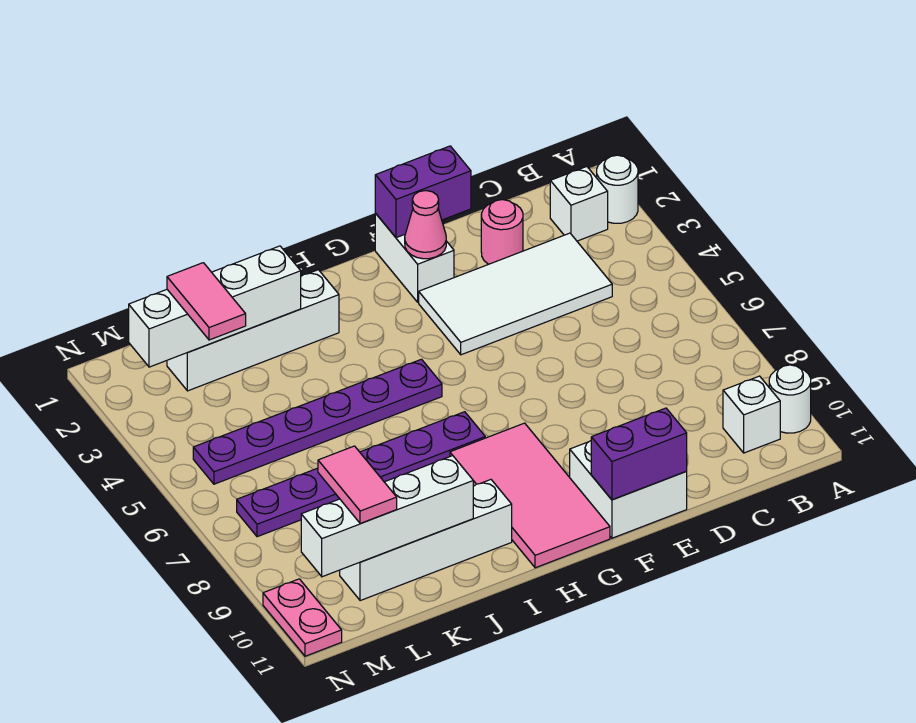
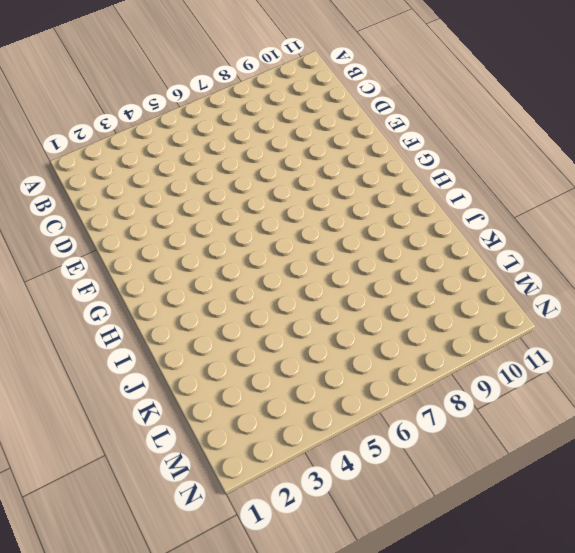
none -> white 1x1 round brick [597,155,638,223]
none -> white 1x1 round brick [769,365,811,433]
none -> white 1x1 brick [550,167,608,241]

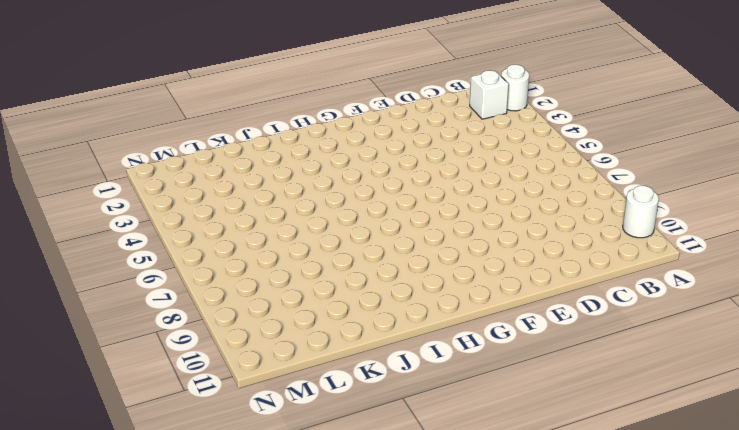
none -> white 1x1 brick [723,376,780,453]
none -> white 2x4 tile [419,233,612,355]
none -> pink 1x1 round brick [481,200,523,264]

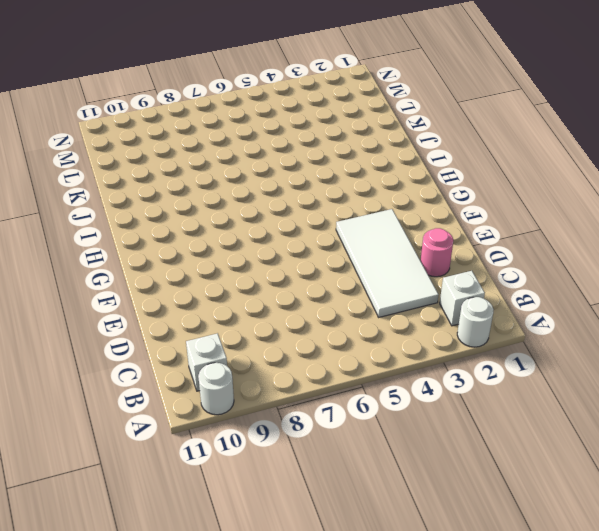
none -> white 2x2 brick [570,441,687,538]
none -> white 1x2 brick [375,214,454,302]
none -> pink 2x4 tile [450,423,610,568]

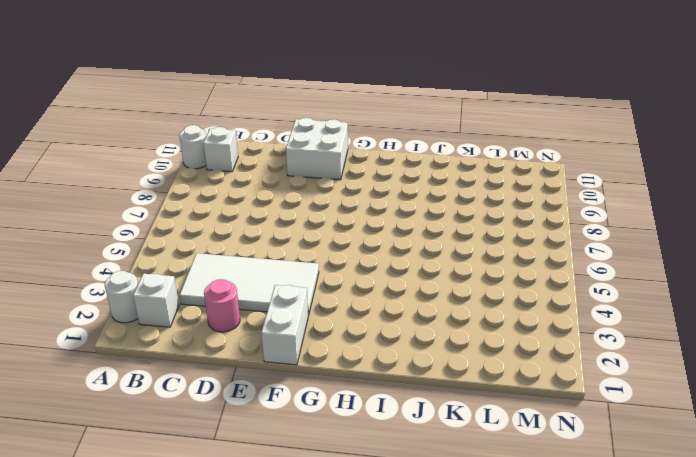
none -> pink 2x4 tile [450,423,610,568]
none -> purple 1x6 plate [193,359,442,484]
none -> purple 1x6 plate [237,412,485,537]

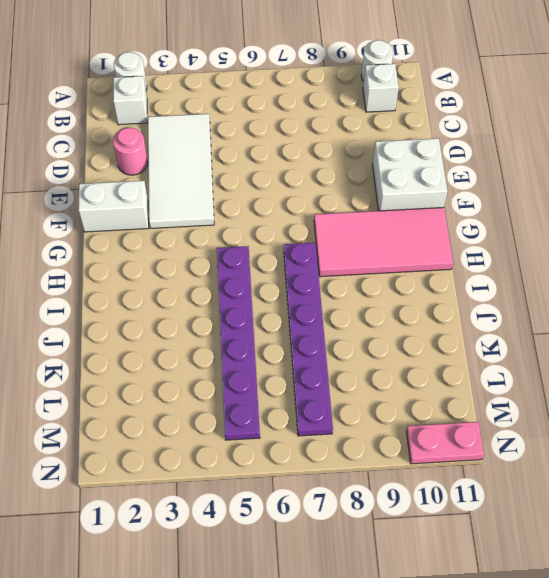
none -> white 1x4 brick [167,270,339,391]
none -> white 1x4 brick [340,480,512,601]
none -> purple 1x2 brick [375,146,471,238]

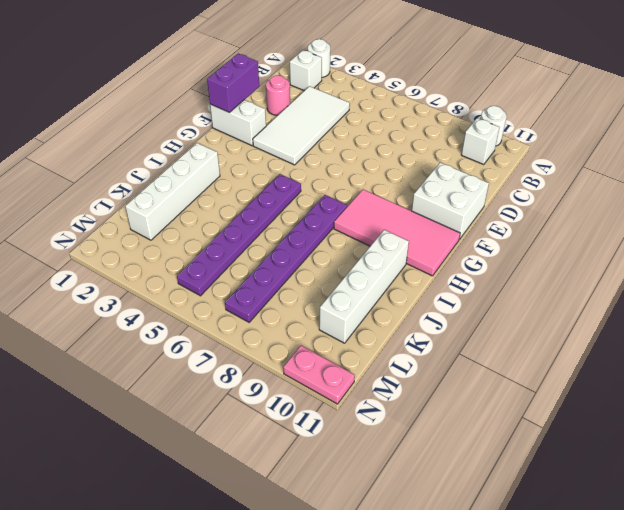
none -> purple 1x2 brick [591,408,687,500]
none -> pink 1x1 cone [405,191,446,259]
none -> white 1x4 brick [129,246,301,367]

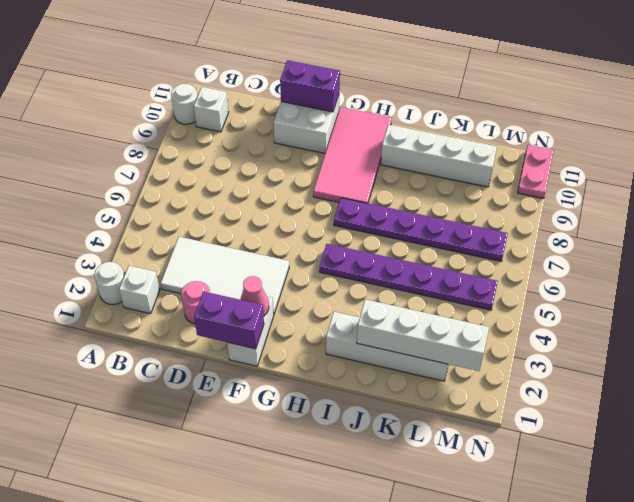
none -> white 1x4 brick [301,456,473,577]
none -> pink 1x2 tile [167,263,246,340]
none -> pink 1x2 tile [318,446,397,523]

